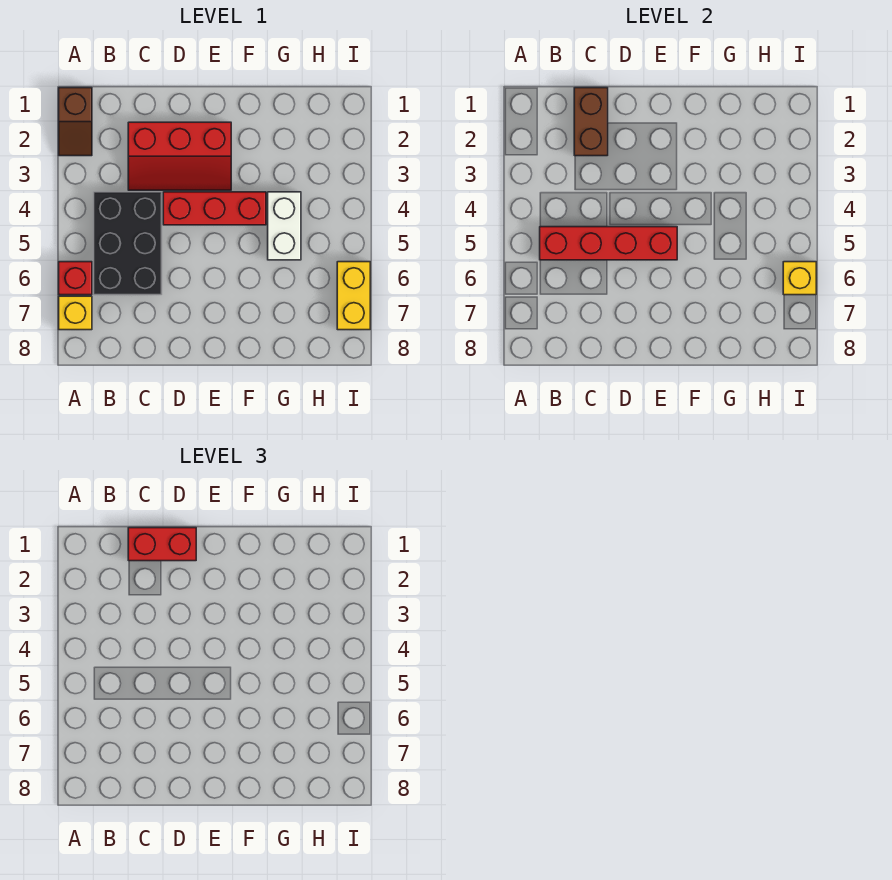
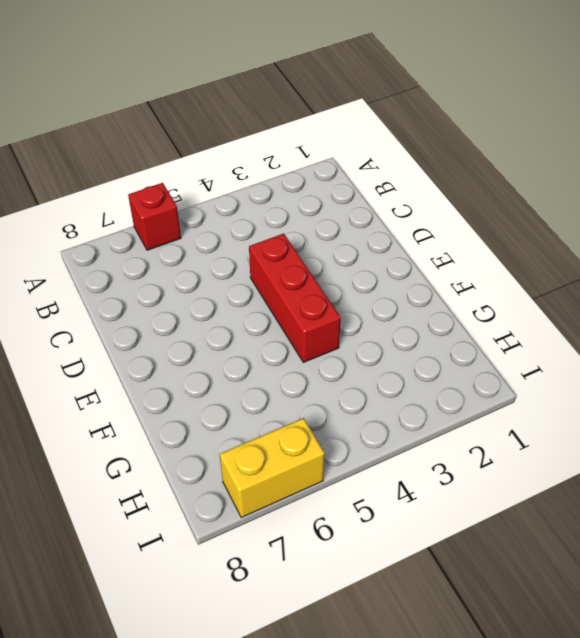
none -> brown 1x2 slope [59,88,92,156]
none -> yellow 1x1 brick [59,296,92,330]
none -> black 2x3 brick [94,192,162,295]

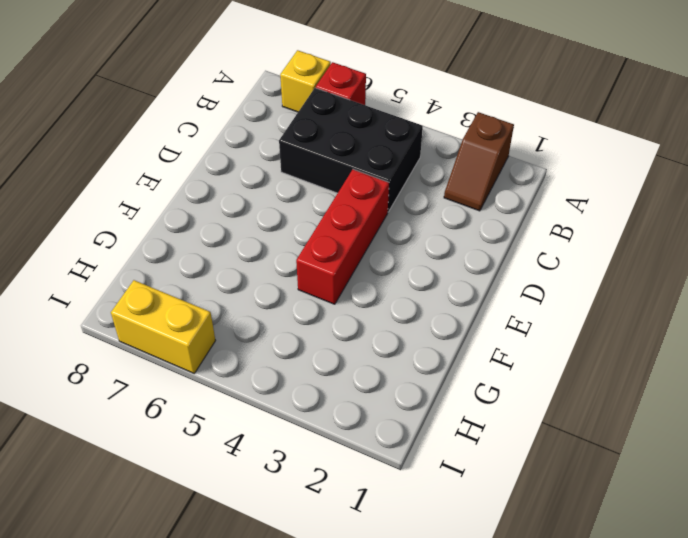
brown 1x2 slope [444,112,514,211] -> brown 1x2 slope turned to [59,88,92,156]
none -> red 2x3 slope [128,122,231,190]
none -> white 1x2 brick [268,192,301,260]
none -> red 1x4 brick [540,227,677,260]

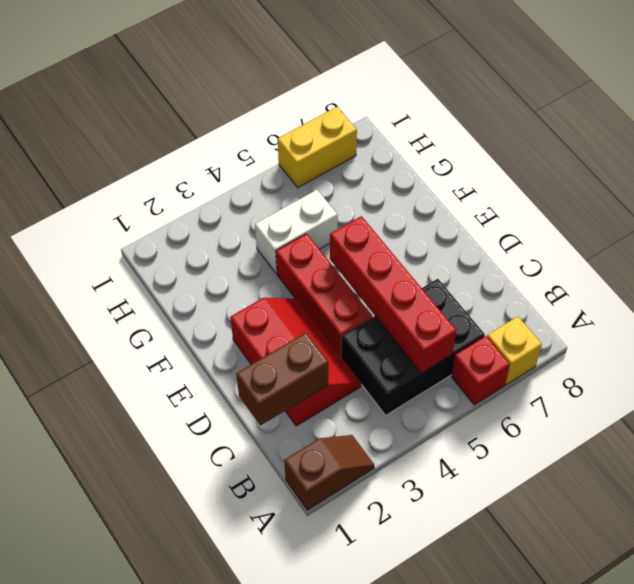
none -> yellow 1x1 brick [783,262,816,295]
none -> red 1x2 brick [128,528,196,561]

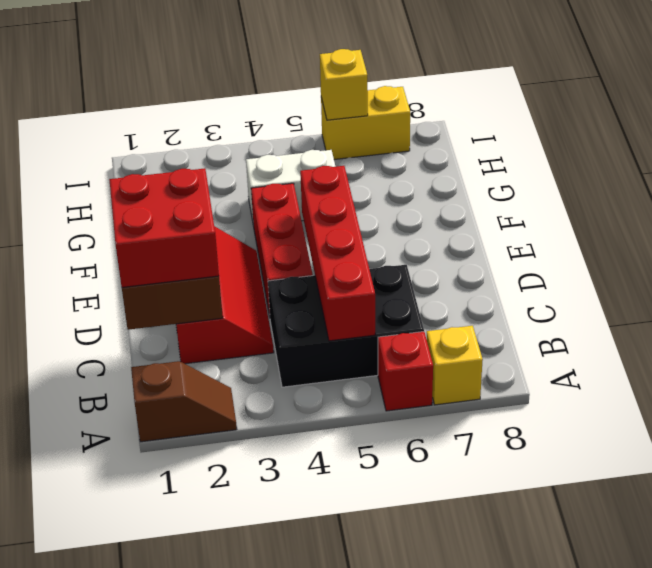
red 2x2 brick [109,168,219,287] -> red 1x2 brick [128,528,196,561]

